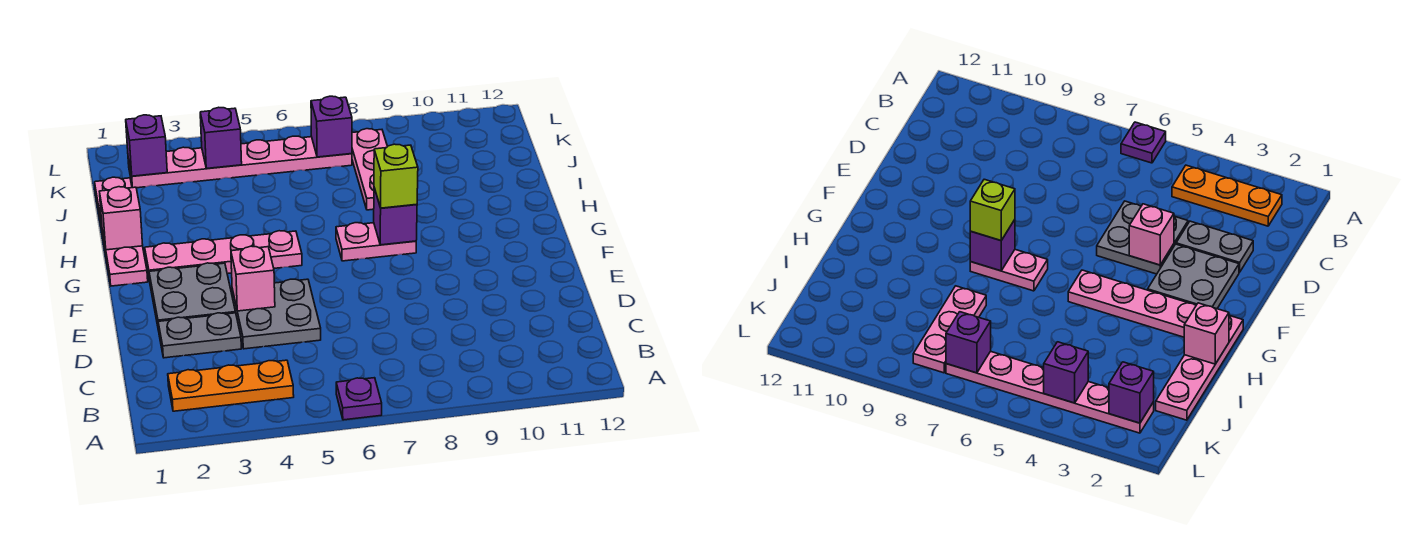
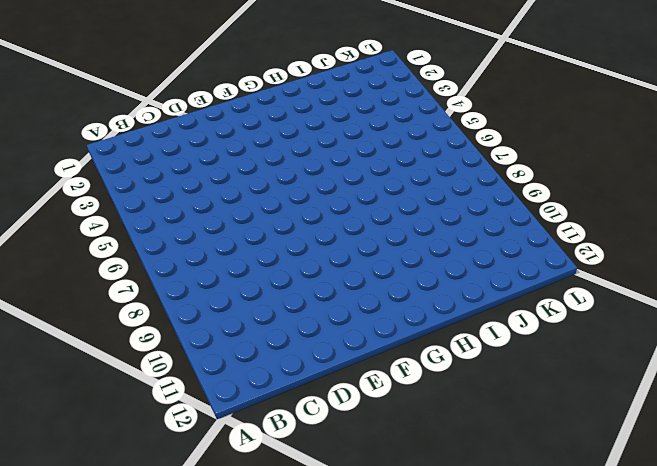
none -> purple 1x1 plate [336,378,382,420]
none -> orange 1x3 plate [168,360,294,411]
none -> grey 1x2 plate [158,313,241,358]

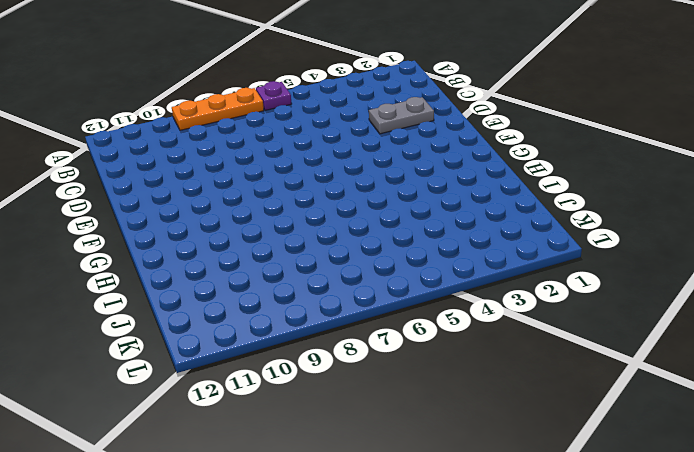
orange 1x3 plate [172,88,264,130] -> orange 1x3 plate moved to [168,360,294,411]
none -> grey 2x2 plate [232,279,321,349]
none -> grey 2x2 plate [149,263,236,331]
none -> pink 1x4 plate [95,177,148,286]

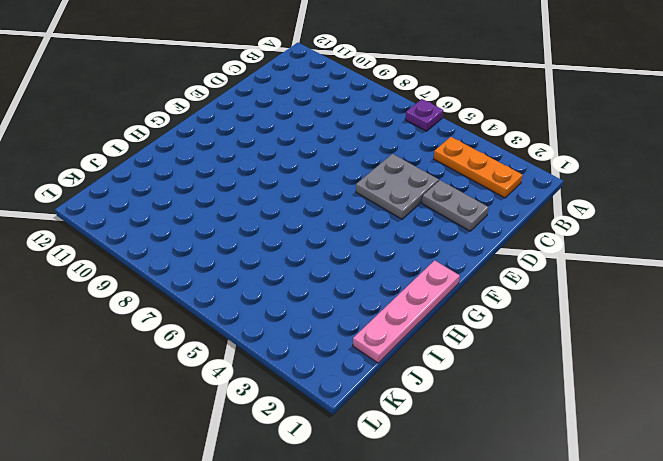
none -> grey 2x2 plate [149,263,236,331]
none -> pink 1x4 plate [145,231,302,280]
none -> pink 1x2 plate [336,223,416,261]

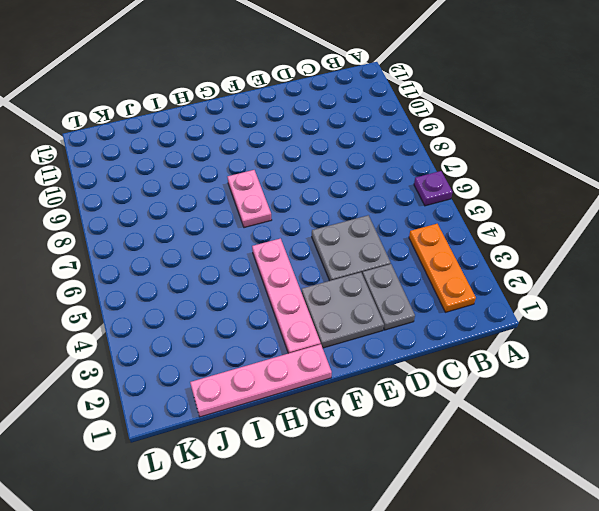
none -> pink 1x3 plate [352,129,387,210]
none -> pink 1x6 plate [128,136,352,188]
none -> pink 1x1 brick [231,246,275,311]

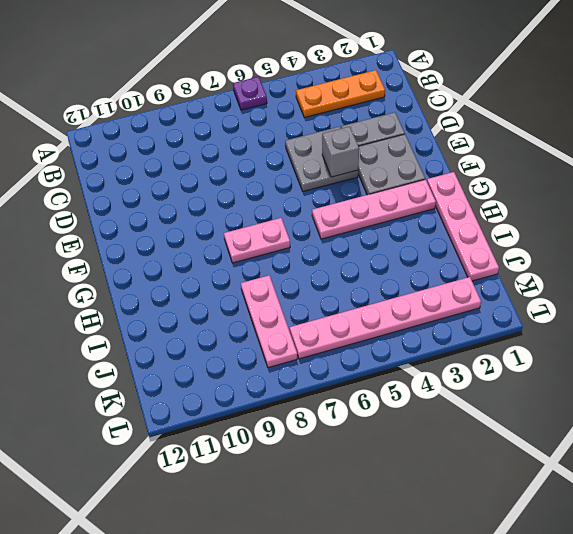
grey 1x1 brick [322,126,359,177] -> pink 1x1 brick [231,246,275,311]
none -> purple 1x1 brick [374,188,417,245]
none -> pink 1x1 brick [99,187,143,250]
none -> purple 1x1 brick [126,115,167,176]

